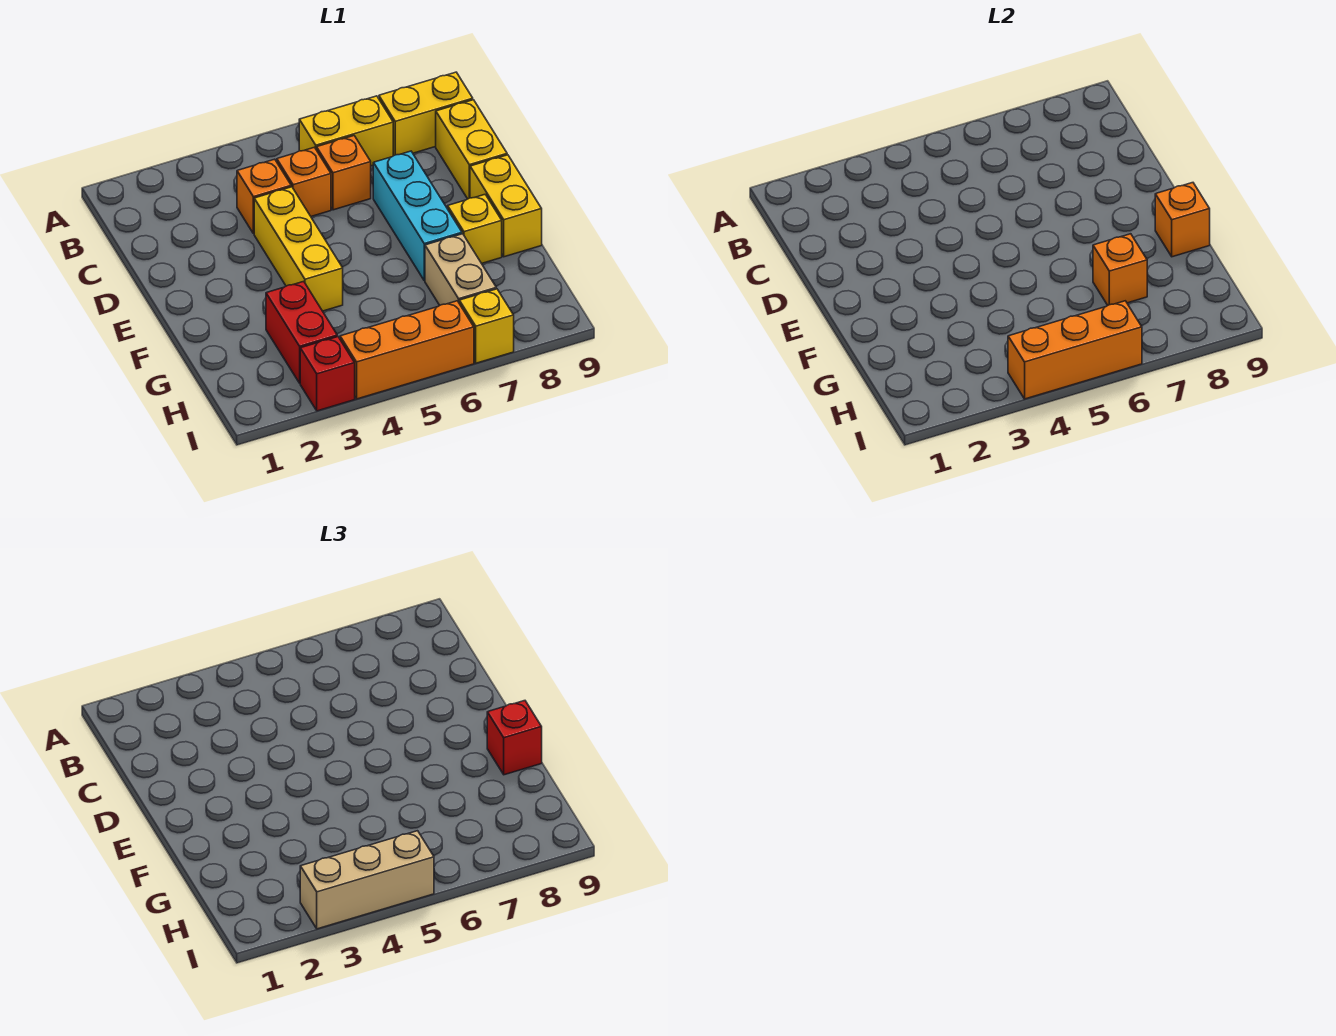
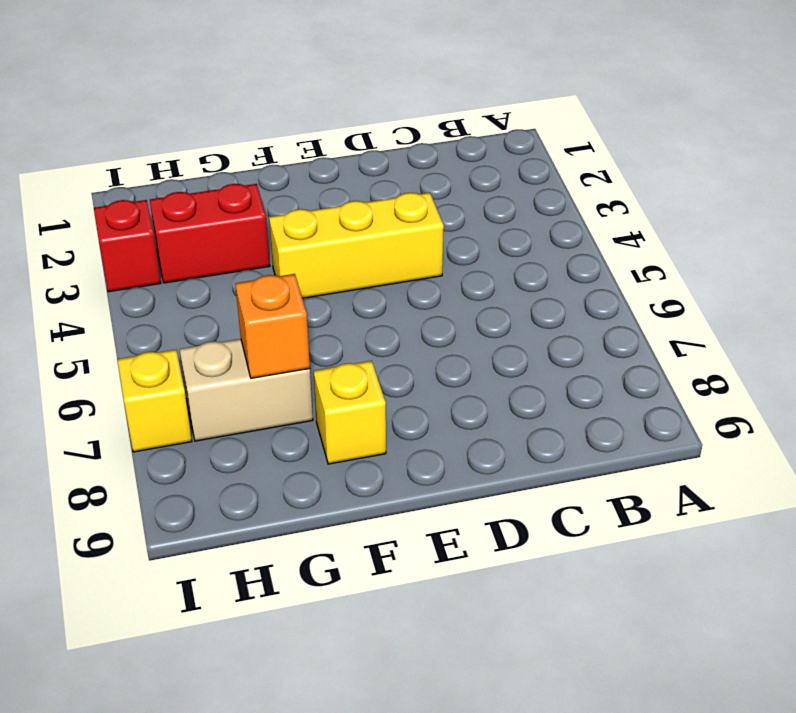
none -> yellow 1x2 brick [299,96,393,166]
none -> yellow 1x2 brick [379,72,473,156]
none -> orange 1x1 brick [237,159,291,234]

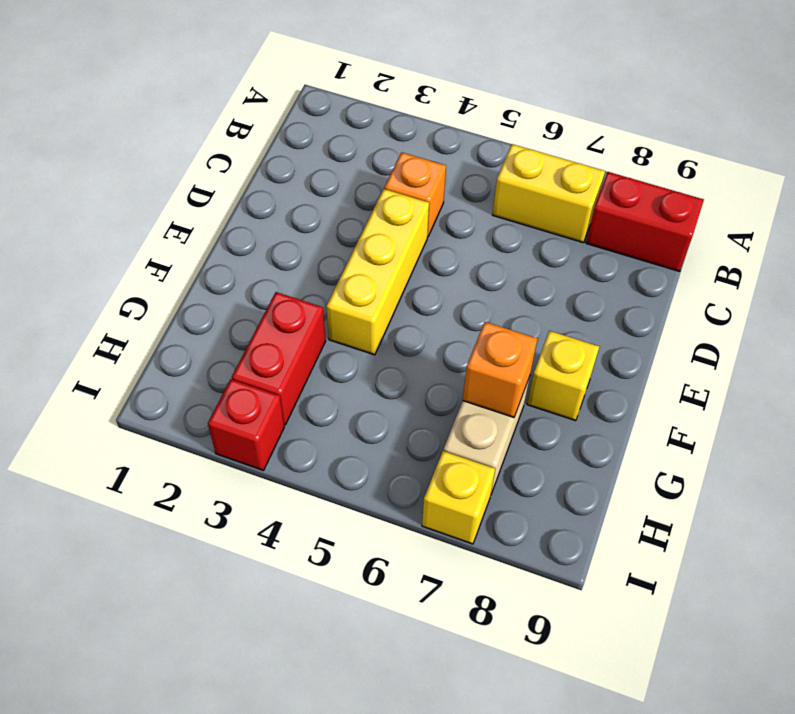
red 1x2 brick [586,172,704,271] -> yellow 1x2 brick [379,72,473,156]
none -> orange 1x1 brick [277,147,331,216]
none -> orange 1x1 brick [317,136,371,210]
none -> yellow 1x2 brick [436,100,507,199]

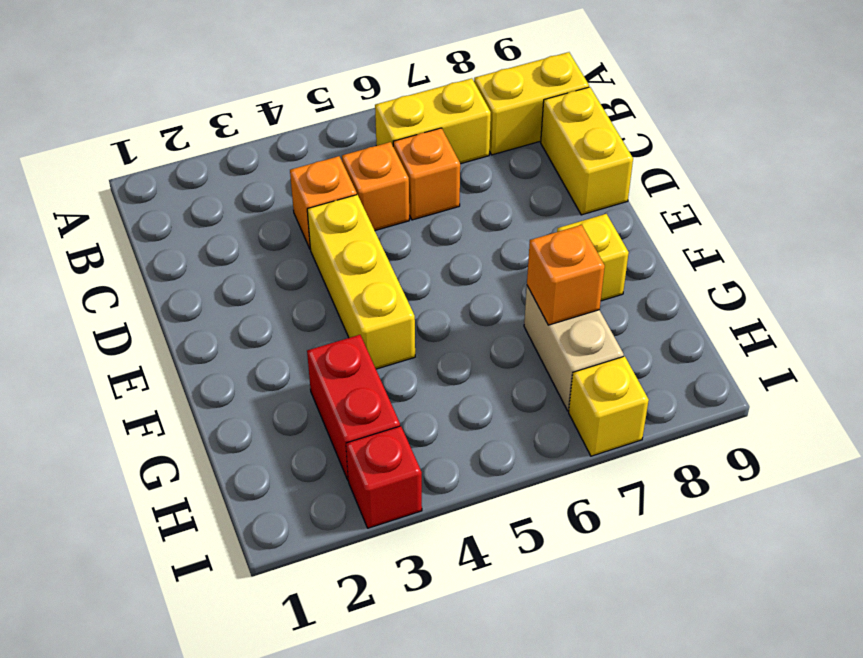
none -> cyan 1x3 brick [373,151,462,281]
none -> yellow 1x2 brick [470,155,542,257]
none -> orange 1x3 brick [340,301,474,399]

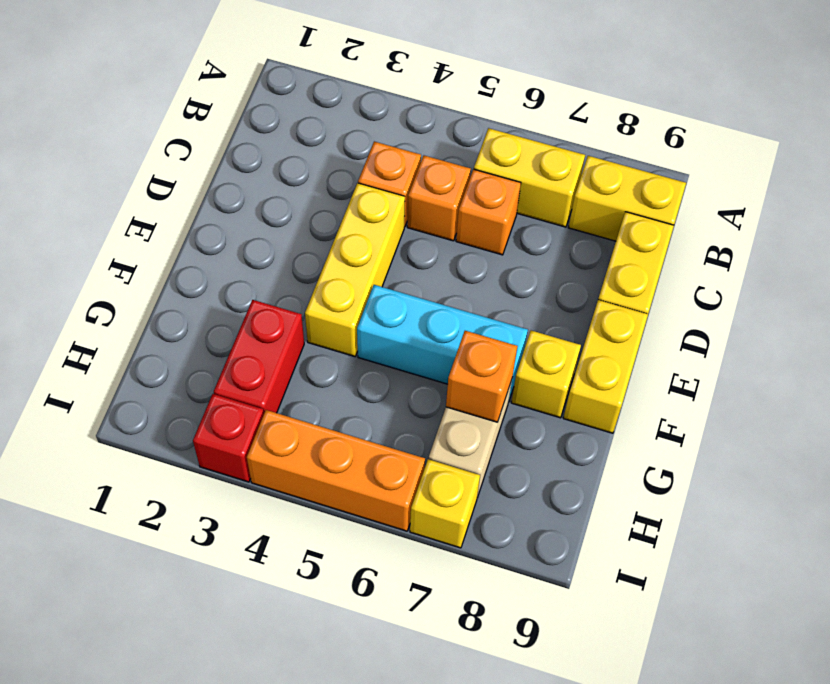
cyan 1x3 brick [357,285,528,402] -> cyan 1x3 brick turned to [373,151,462,281]
none -> orange 1x1 brick [1155,183,1210,257]
none -> orange 1x3 brick [1008,301,1142,399]
none -> red 1x1 brick [487,701,542,775]

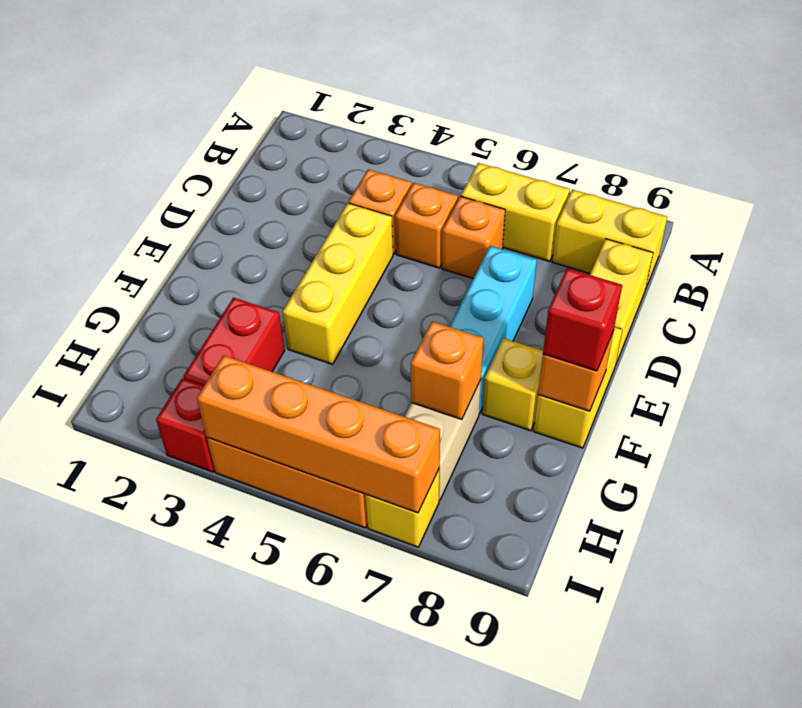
orange 1x4 brick [197,355,440,513] -> orange 1x3 brick [1008,301,1142,399]
none -> tan 1x3 brick [300,831,434,929]

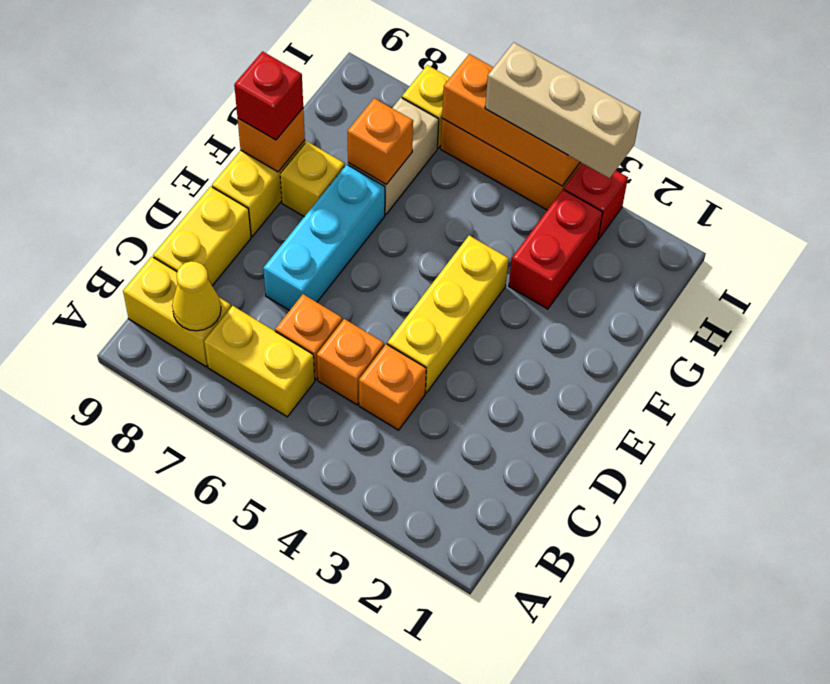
yellow 1x1 cone [172,261,221,331] -> none

